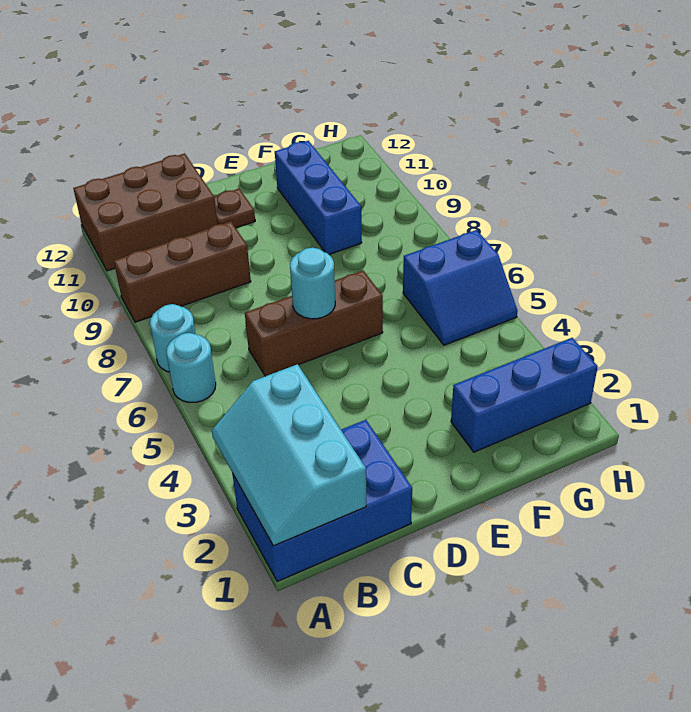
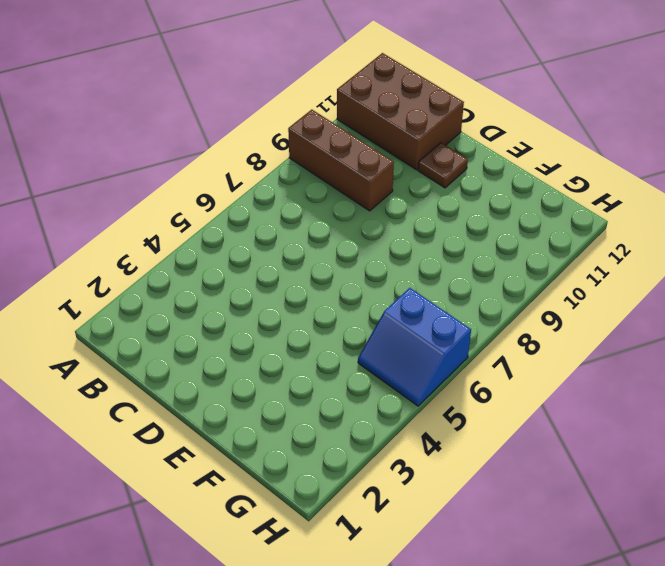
none -> blue 2x3 brick [232,420,412,582]
none -> cyan 1x1 round brick [166,333,216,403]
none -> cyan 1x1 round brick [150,304,196,372]

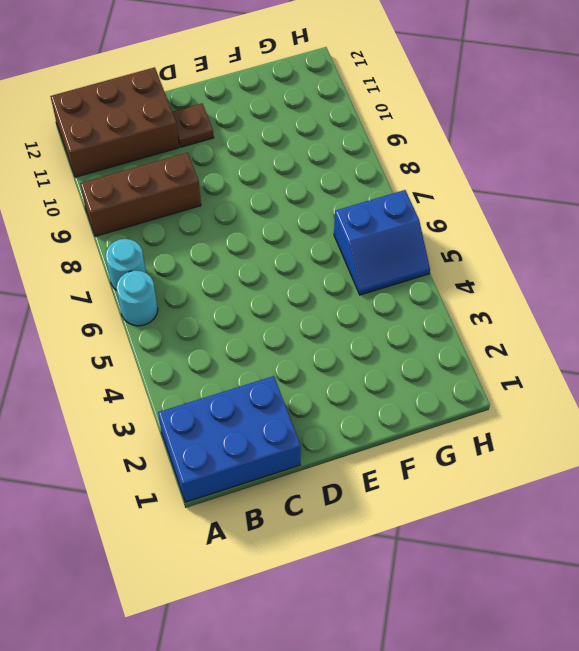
none -> brown 1x3 brick [245,271,383,376]
none -> blue 1x3 brick [451,338,598,452]
none -> blue 1x3 brick [275,141,362,254]

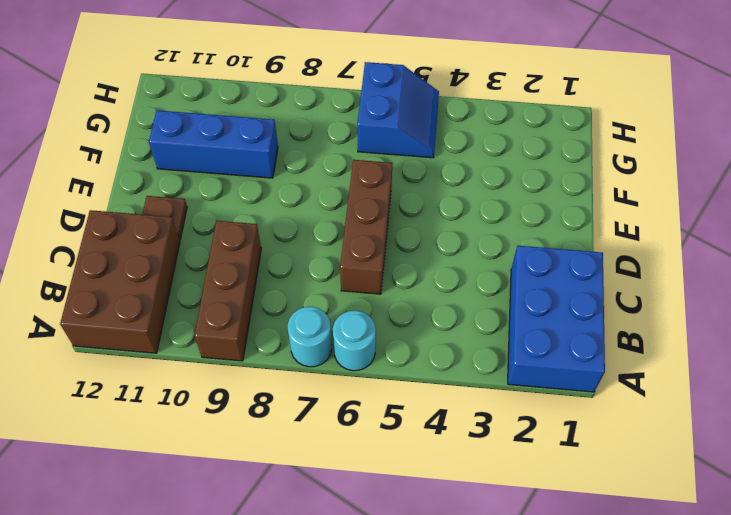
none -> blue 1x3 brick [451,338,598,452]
none -> cyan 2x3 slope [212,364,366,546]
none -> cyan 1x1 round brick [290,247,335,319]

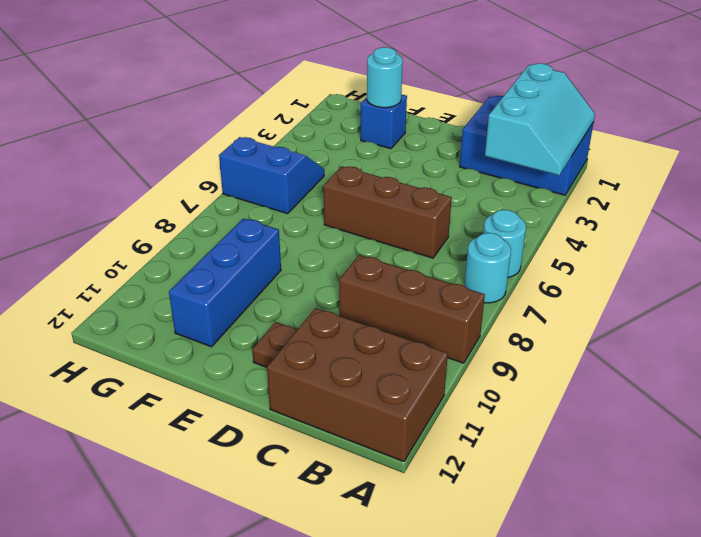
blue 1x1 brick [361,94,407,149] -> blue 1x3 brick [451,338,598,452]
cyan 1x1 round brick [367,47,403,108] -> cyan 1x1 round brick moved to [290,247,335,319]

